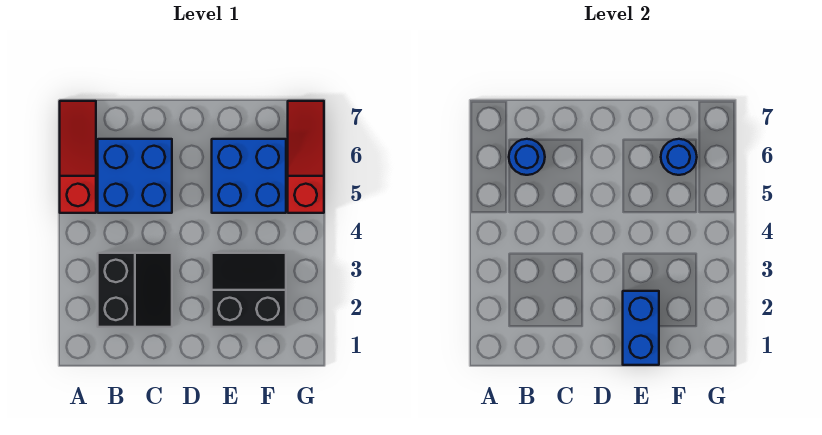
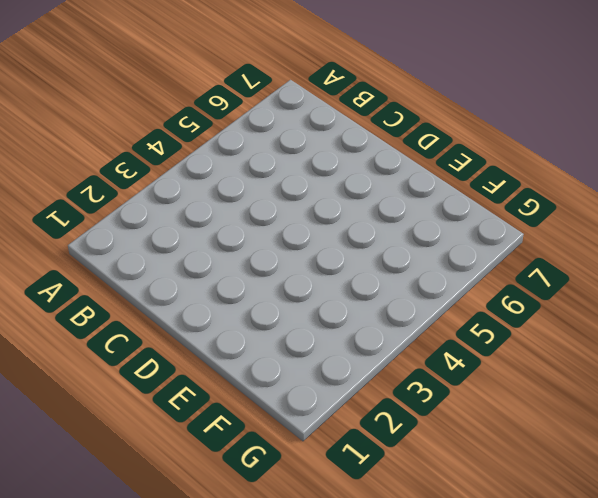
none -> red 1x3 slope [60,101,96,213]
none -> black 2x2 slope [98,253,172,327]

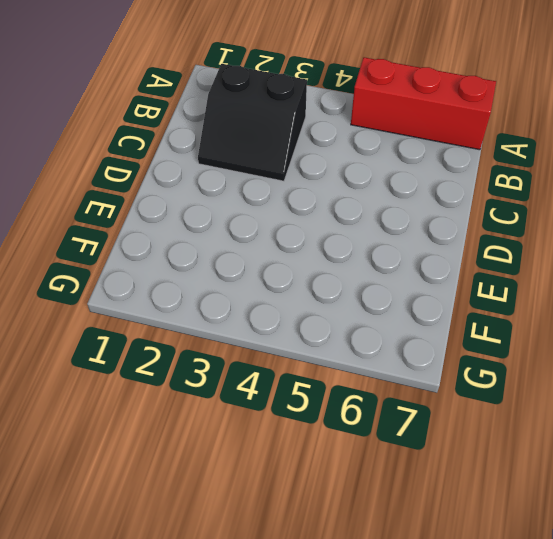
red 1x3 brick [351,57,496,150] -> red 1x3 slope [60,101,96,213]
none -> blue 2x2 brick [98,139,172,213]
none -> black 2x2 slope [212,253,286,327]

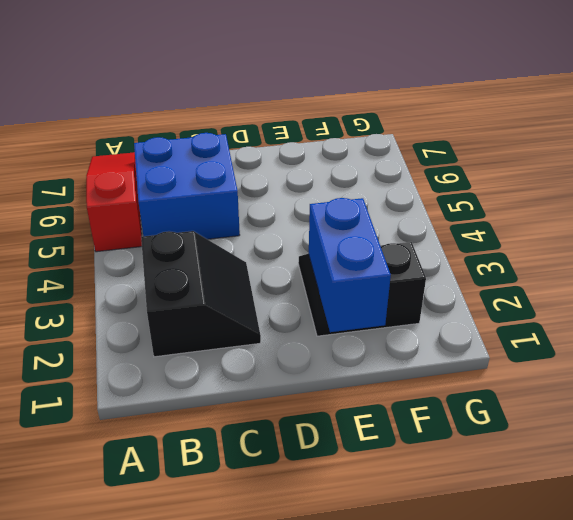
none -> blue 2x2 brick [212,139,286,213]
none -> red 1x3 slope [288,101,324,213]

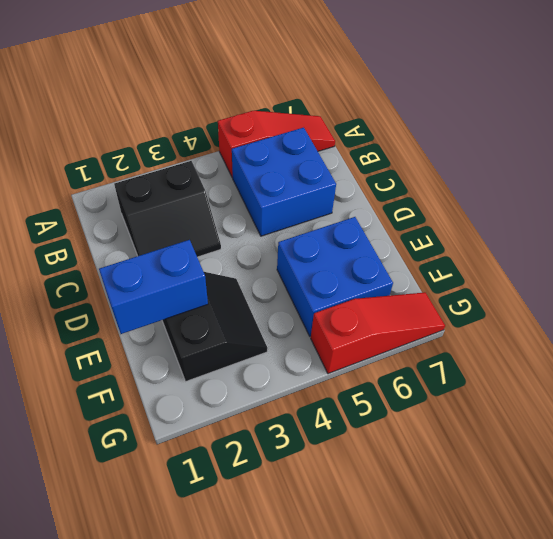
none -> blue 1x1 round brick [509,139,545,175]
none -> blue 1x1 round brick [661,139,697,175]

